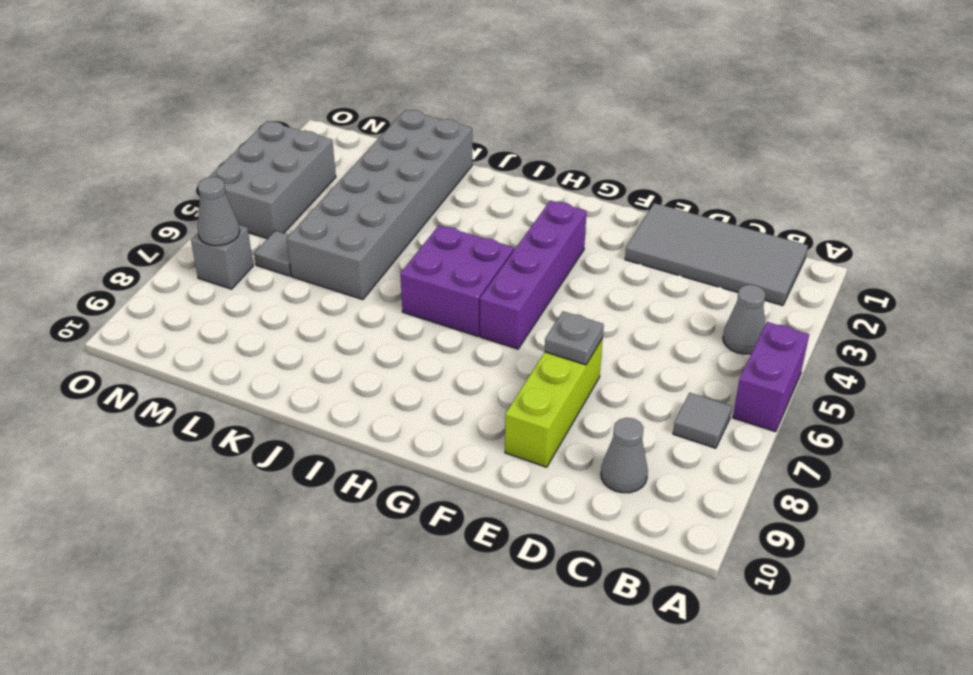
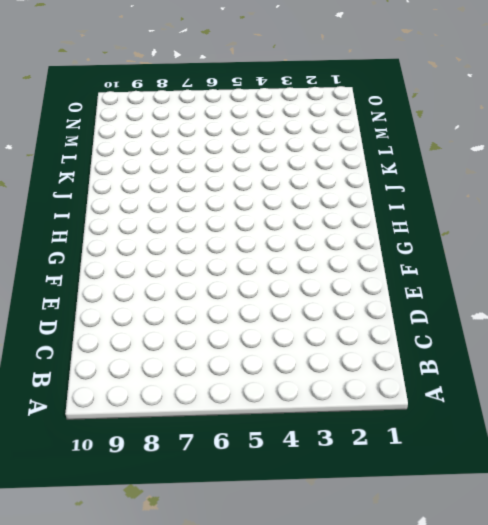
none -> purple 1x2 brick [733,322,809,432]
none -> grey 2x4 tile [625,203,808,306]
none -> grey 1x1 cone [723,285,765,354]

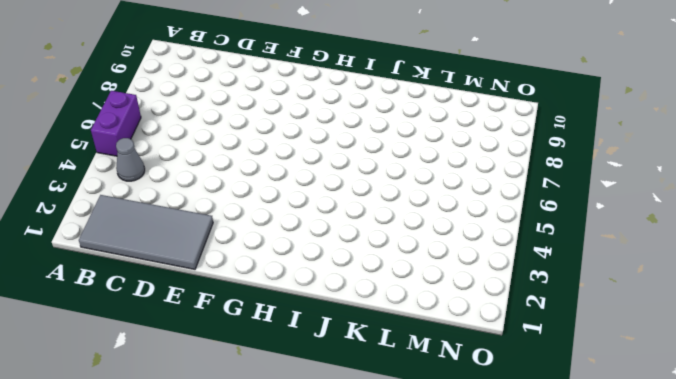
none -> grey 1x1 tile [673,393,732,448]
none -> grey 1x1 cone [601,418,648,493]
none -> lime 1x3 brick [505,338,603,467]

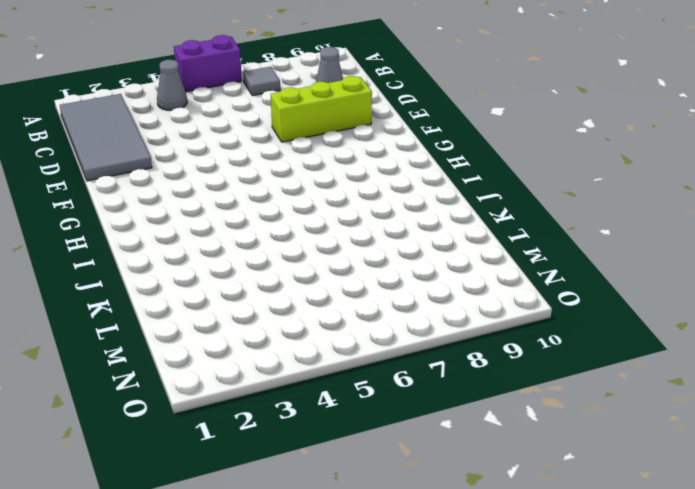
none -> purple 1x4 brick [480,201,587,349]
none -> purple 2x2 brick [400,225,514,336]
none -> grey 2x6 brick [287,110,472,299]

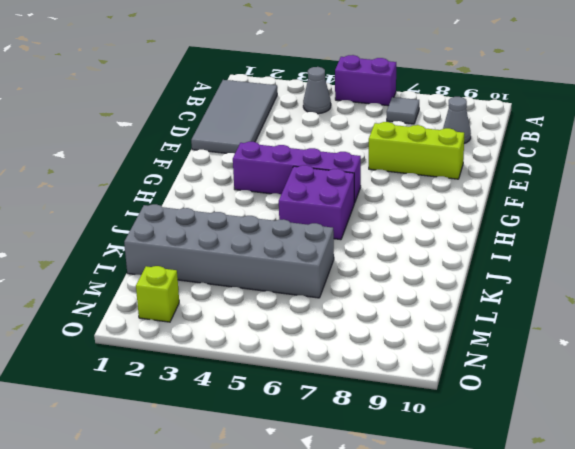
lime 1x1 brick [136,266,179,322] -> none
none -> grey 1x1 tile [254,231,291,276]
none -> grey 2x3 brick [208,121,336,239]
none -> grey 1x1 brick [191,225,253,289]

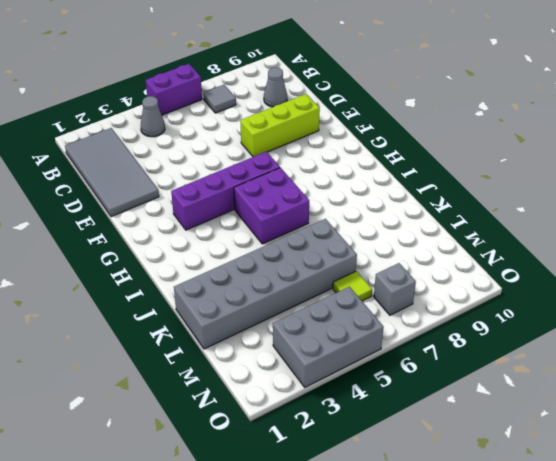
lime 1x1 tile [333,271,372,301] -> grey 1x1 tile [254,231,291,276]
none -> grey 1x1 plate [545,311,604,365]
none -> grey 1x1 cone [198,177,240,246]

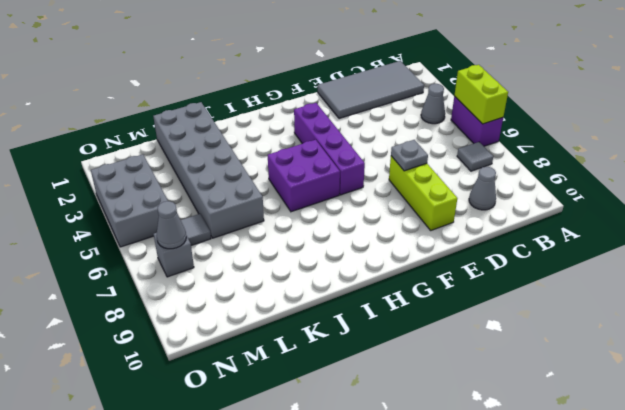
lime 1x2 brick [454,65,508,124] -> none

